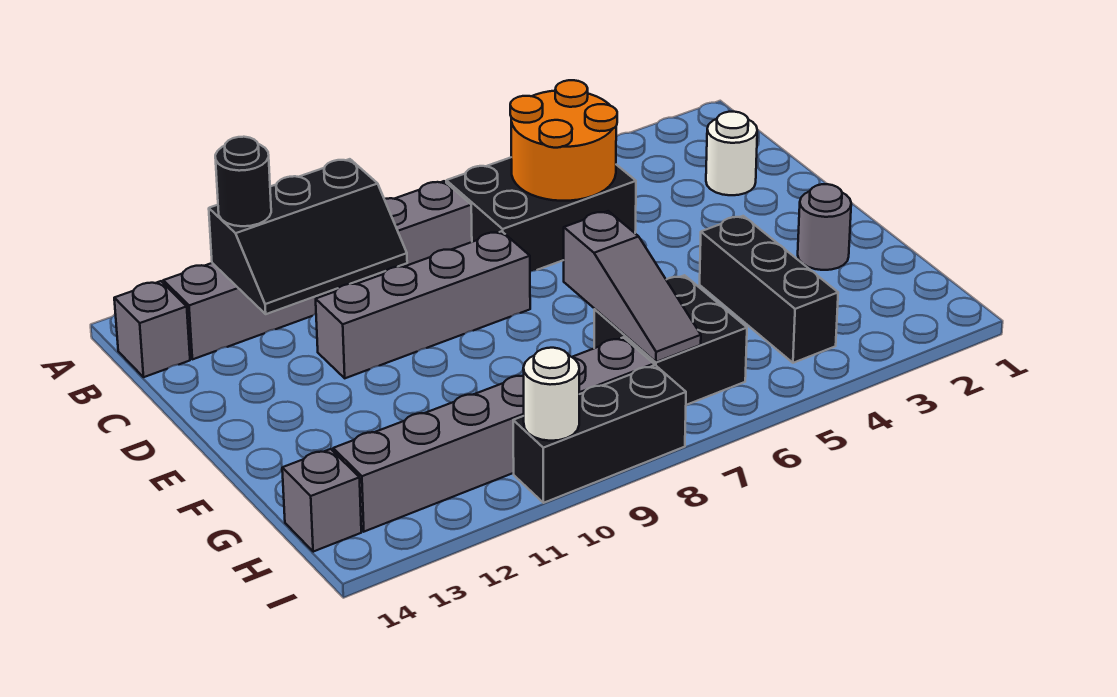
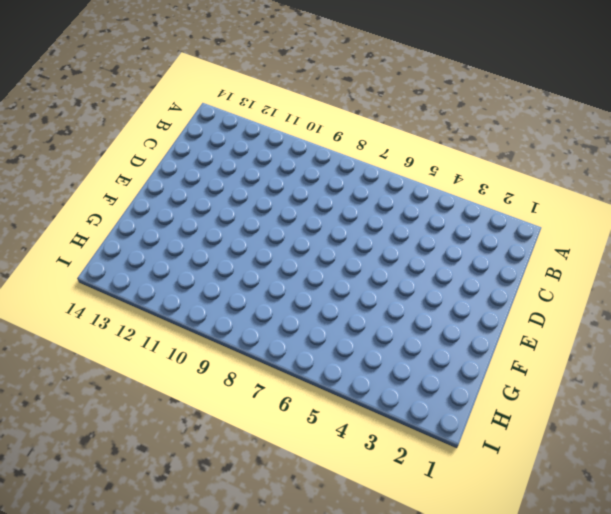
none -> black 2x3 brick [446,158,636,272]
none -> grey 1x6 brick [163,181,472,359]
none -> grey 1x1 brick [114,281,190,377]

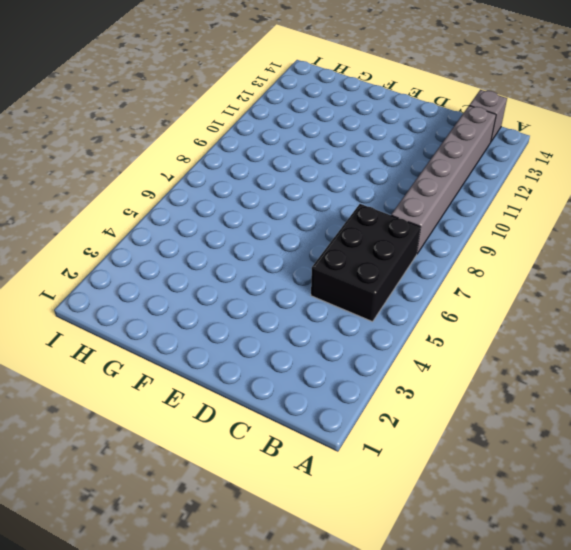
none -> white 1x1 round brick [706,112,757,195]
none -> grey 1x4 brick [316,231,530,378]
none -> grey 1x1 round brick [798,184,851,270]

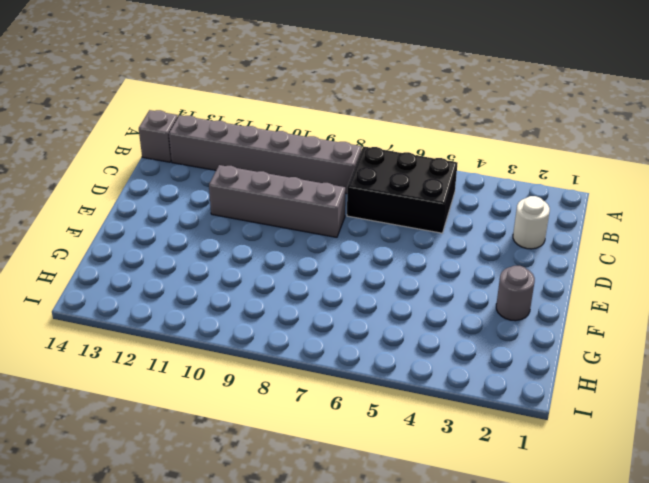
none -> black 1x3 brick [700,216,838,363]
none -> black 2x2 brick [594,275,747,405]
none -> grey 1x6 brick [333,337,654,532]

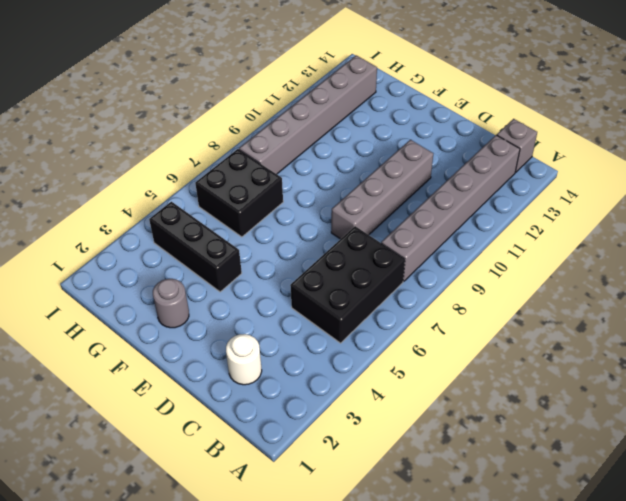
none -> grey 1x1 brick [282,449,361,552]
none -> black 1x3 brick [513,365,686,503]
none -> orange 2x2 round brick [510,80,617,201]

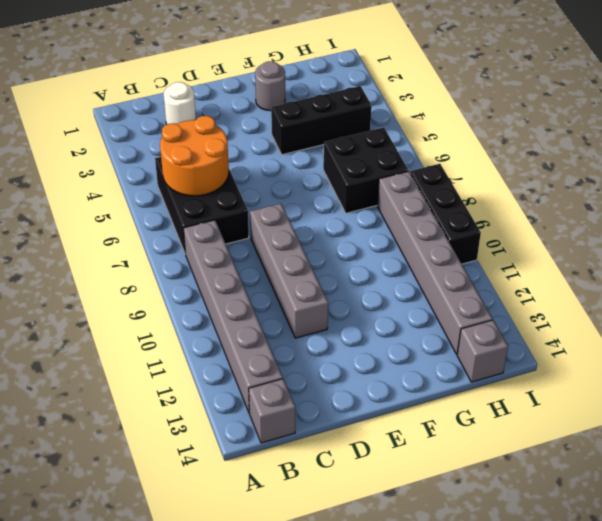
none -> black 2x3 slope [209,159,407,314]
none -> grey 1x3 slope [564,211,701,362]
none -> white 1x1 round brick [523,348,579,441]

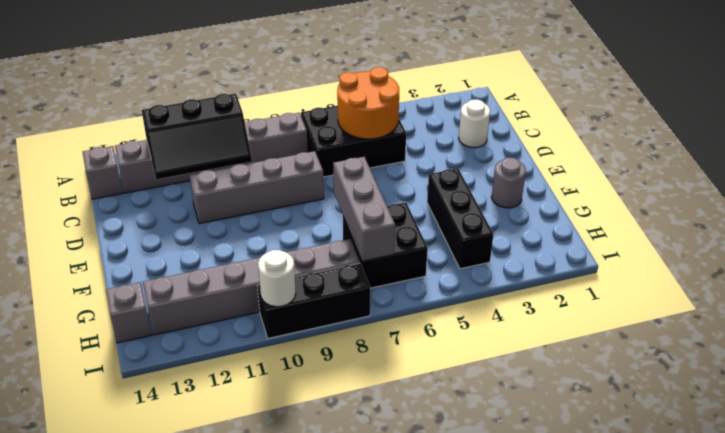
grey 1x3 brick [333,157,395,261] -> grey 1x3 slope [564,211,701,362]
none -> black 1x1 round brick [215,137,271,226]

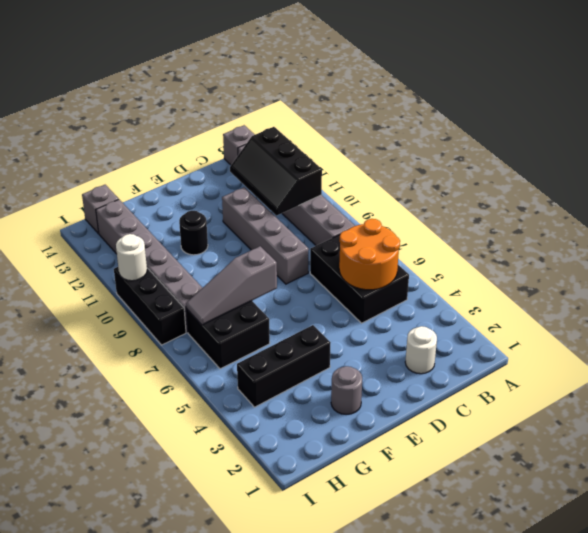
black 1x1 round brick [179,211,208,255] -> black 1x1 round brick moved to [215,137,271,226]

